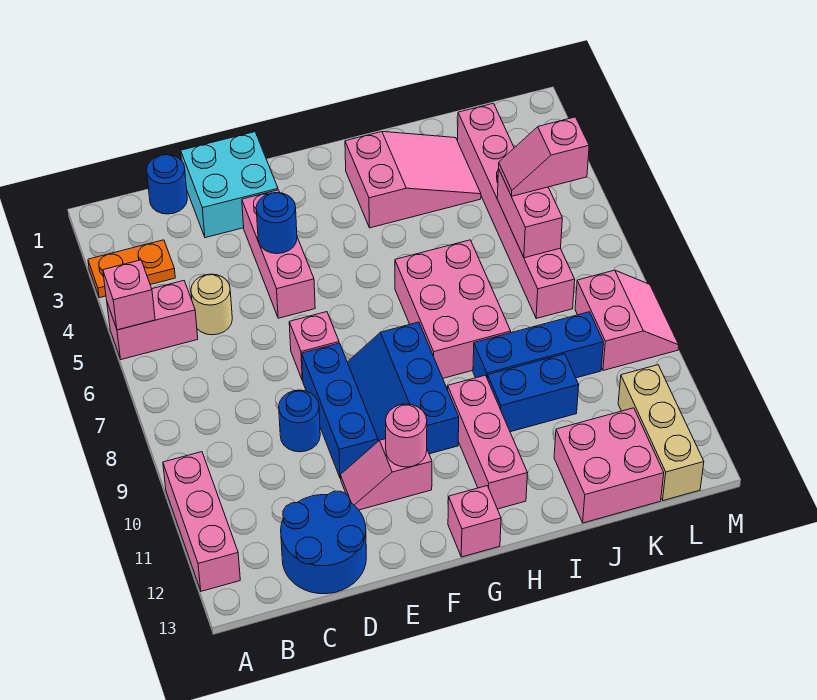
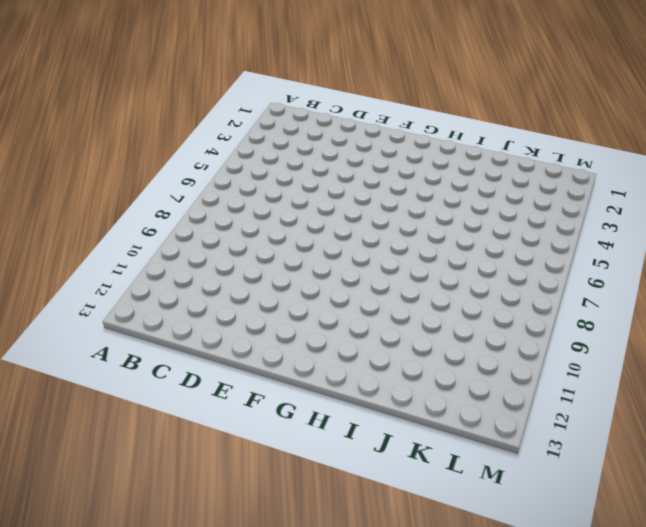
none -> orange 1x2 plate [88,240,175,298]
none -> pink 1x2 brick [107,281,198,360]
none -> pink 1x3 brick [163,452,240,591]

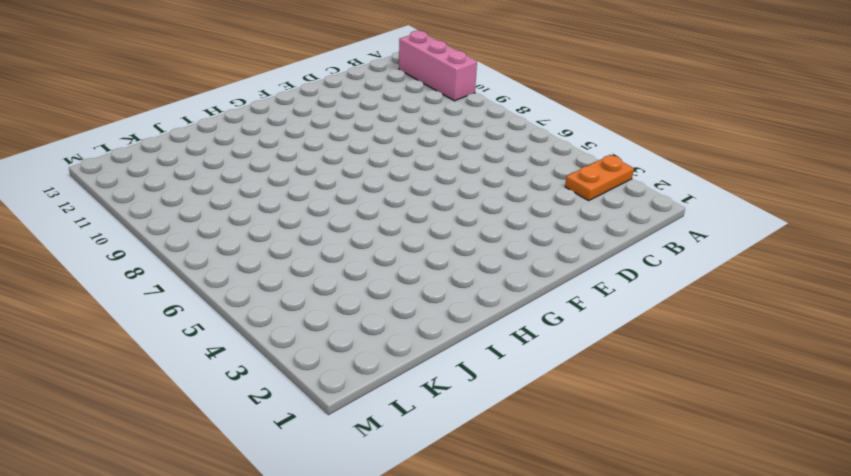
none -> pink 1x2 brick [107,281,198,360]
none -> blue 1x1 round brick [147,155,187,214]
none -> tan 1x1 round brick [191,274,232,335]

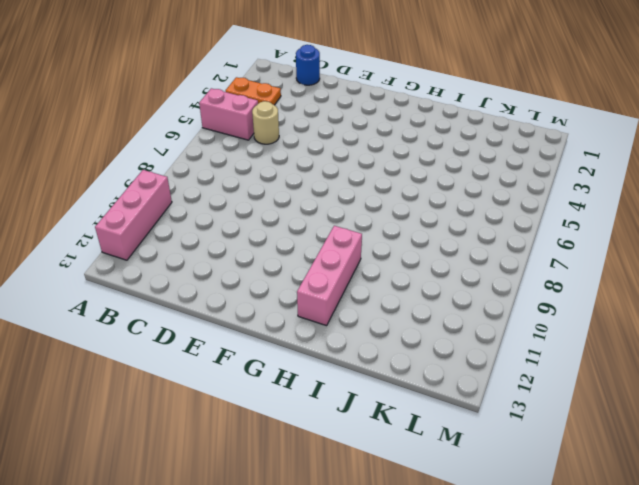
none -> blue 2x2 round brick [281,491,366,594]
none -> cyan 2x2 brick [181,132,278,238]
none -> blue 1x1 round brick [279,390,320,452]

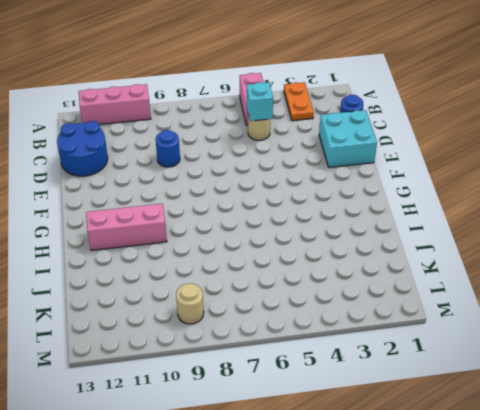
cyan 1x1 brick [246,82,273,121] -> none
tan 1x1 round brick [176,284,204,324] -> pink 2x2 slope [575,270,679,371]
none -> pink 1x3 brick [242,190,315,318]
none -> pink 1x1 brick [289,312,339,381]
none -> blue 1x3 brick [302,343,378,478]

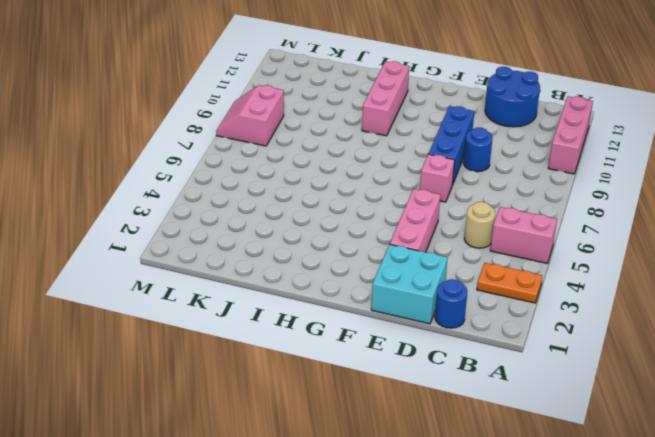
none -> pink 1x2 slope [340,439,432,510]
none -> blue 2x3 slope [347,322,459,454]
none -> pink 1x1 brick [448,486,501,557]

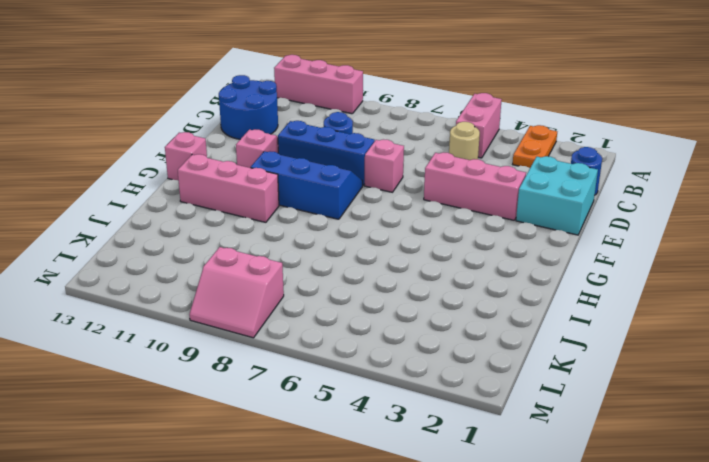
none -> pink 2x3 slope [345,132,481,228]
none -> pink 2x3 brick [395,240,511,378]
none -> blue 1x3 brick [473,312,603,378]

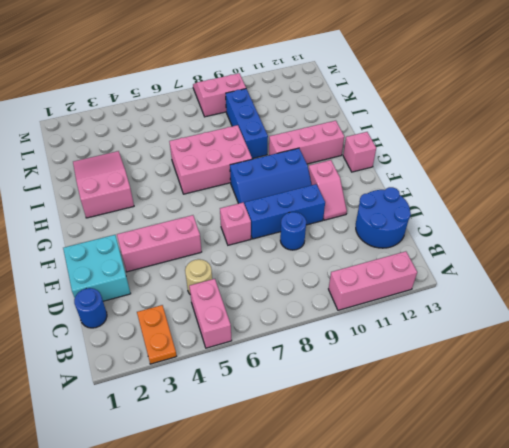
none -> blue 1x2 brick [487,354,579,432]
none -> pink 2x2 brick [554,408,664,523]
none -> pink 1x6 brick [458,103,575,318]

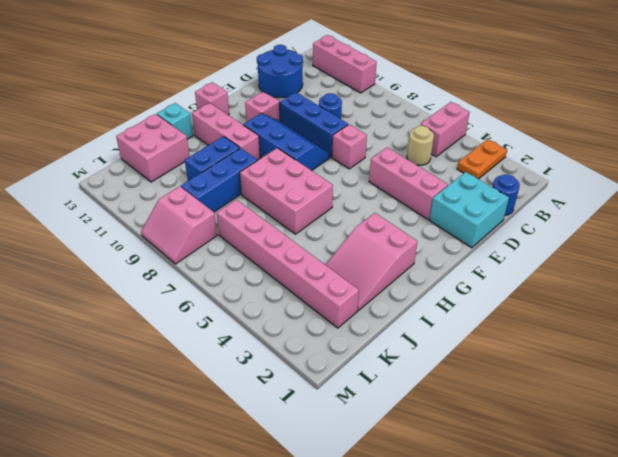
cyan 1x1 brick [157,103,193,139] -> none
none -> tan 1x3 brick [618,365,704,501]
none -> pink 1x1 brick [103,260,155,330]
none -> blue 1x1 round brick [256,193,297,254]

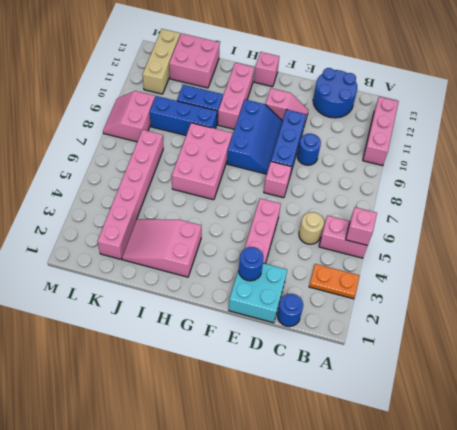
blue 1x1 round brick [239,247,264,281] -> blue 1x1 round brick moved to [256,193,297,254]
none -> pink 1x1 round brick [386,404,427,467]
none -> pink 1x2 brick [497,169,562,258]
none -> pink 1x2 slope [499,117,589,196]

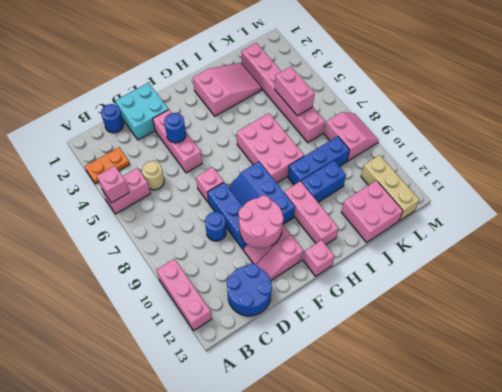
pink 2x2 round brick [238,195,284,248] -> pink 1x1 round brick [386,404,427,467]
pink 1x2 slope [256,235,303,280] -> pink 1x2 slope moved to [499,117,589,196]

